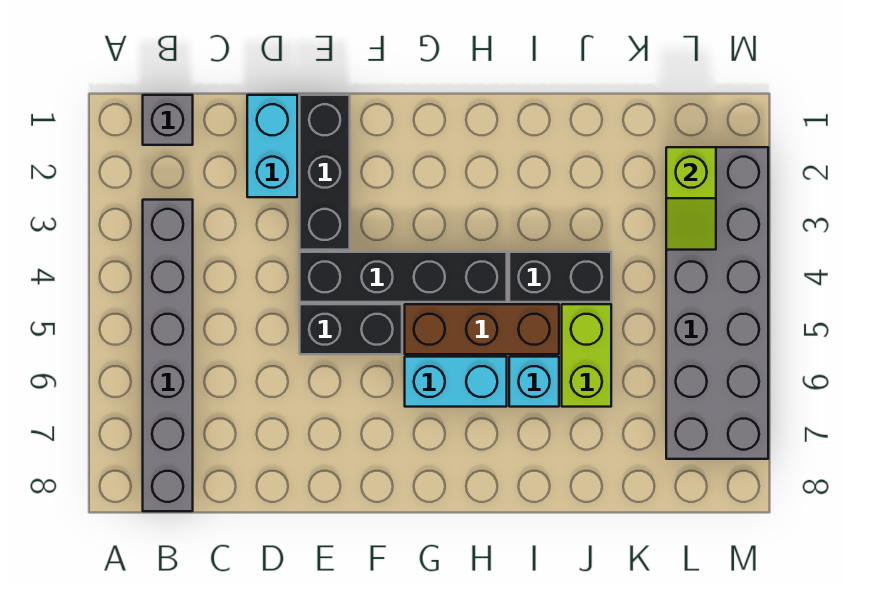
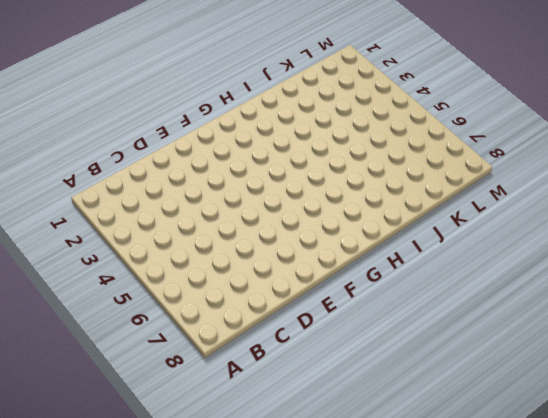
none -> grey 1x1 brick [143,95,193,145]
none -> grey 1x6 brick [143,200,193,511]
none -> cyan 1x2 brick [247,95,297,197]

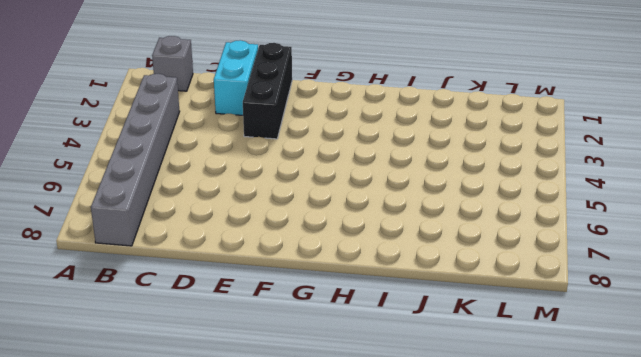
none -> black 1x4 brick [300,252,507,302]
none -> black 1x2 brick [300,304,402,354]
none -> brown 1x3 brick [405,304,559,354]

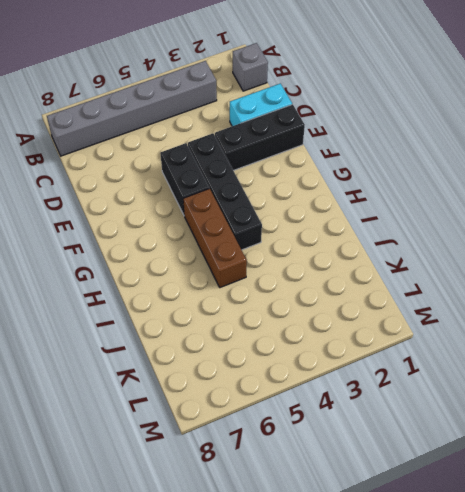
none -> cyan 1x2 brick [405,357,507,407]
none -> black 1x2 brick [509,252,611,302]
none -> cyan 1x1 brick [509,357,559,407]

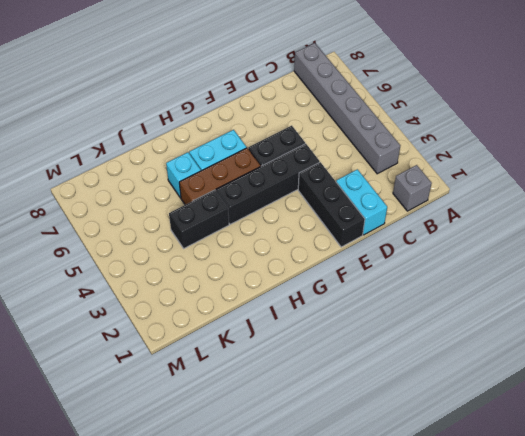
none -> lime 1x2 brick [562,304,611,407]
none -> grey 2x6 brick [666,147,768,459]
none -> lime 1x2 slope [666,147,716,250]

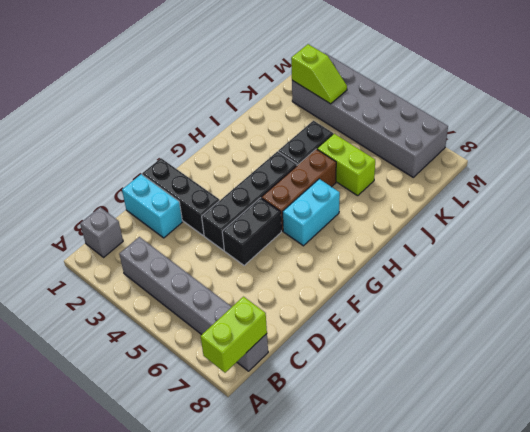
lime 1x2 brick [201,297,267,373] -> none
none -> cyan 1x1 brick [509,357,559,407]

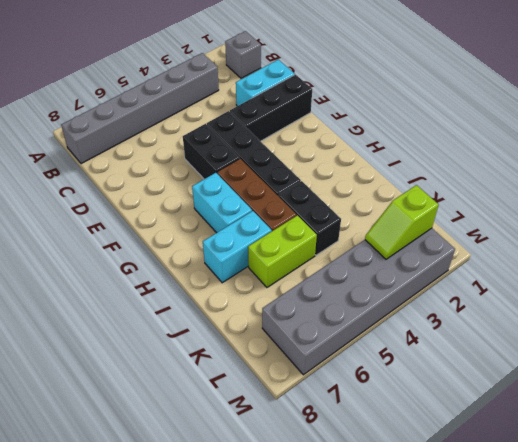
cyan 1x2 brick [203,211,272,283] -> cyan 1x1 brick [509,357,559,407]

